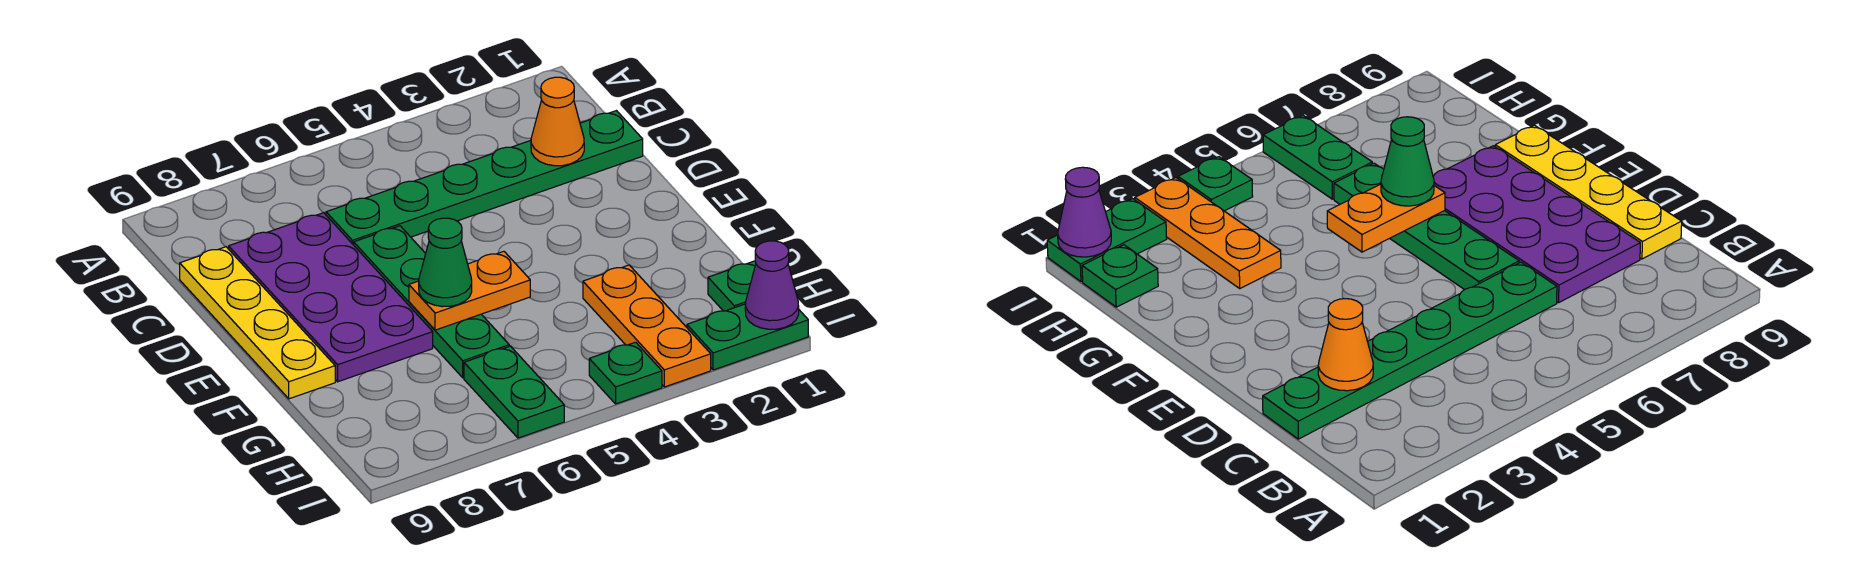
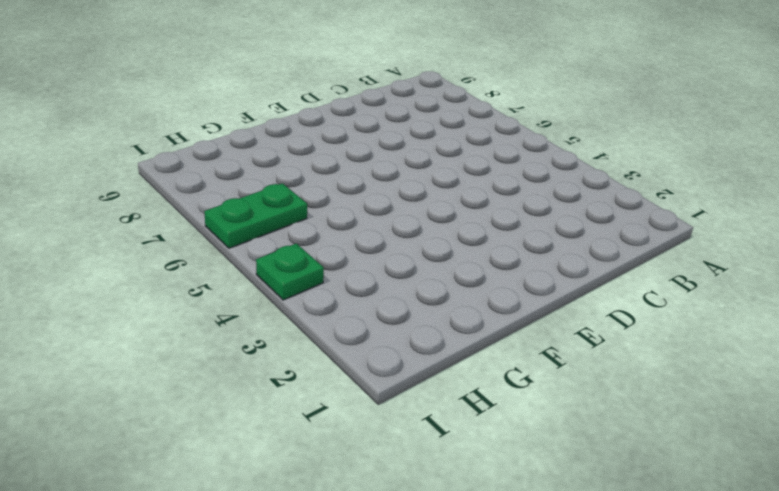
none -> green 1x6 plate [326,111,643,245]
none -> purple 2x4 plate [229,213,433,382]
none -> yellow 1x4 plate [180,247,335,399]

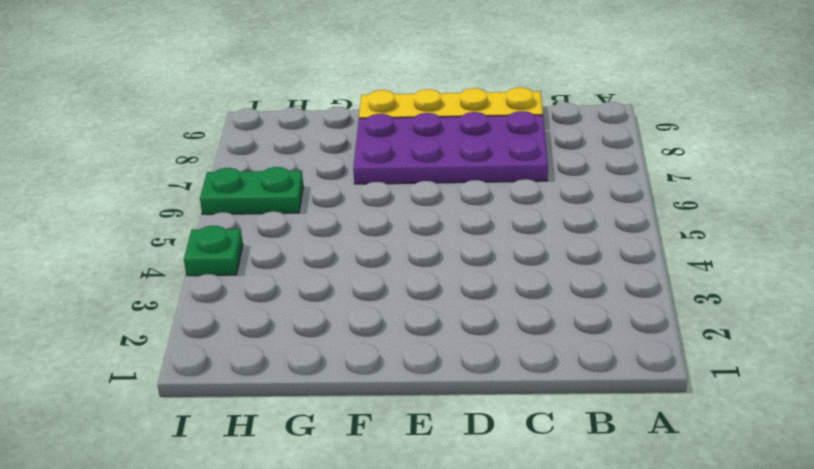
none -> green 1x6 plate [326,111,643,245]
none -> green 1x4 plate [354,226,509,378]
none -> orange 1x3 plate [583,265,711,387]

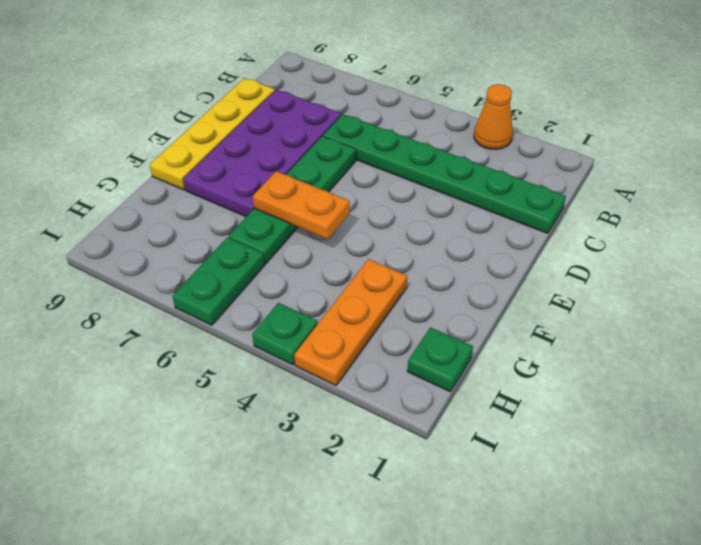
orange 1x1 cone [474,84,513,149] -> orange 1x1 cone moved to [531,77,584,166]
none -> green 1x2 plate [687,304,808,370]
none -> purple 1x1 cone [745,241,799,329]
none -> green 1x1 cone [419,218,472,307]

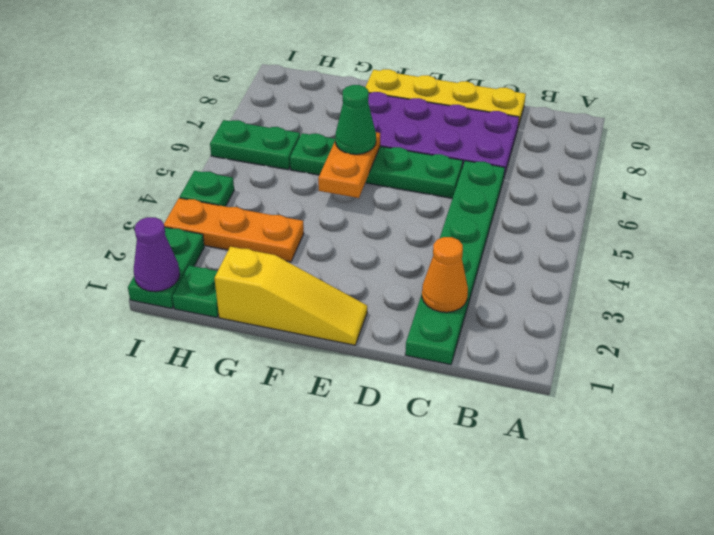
yellow 1x3 slope [215,247,367,345] -> none

